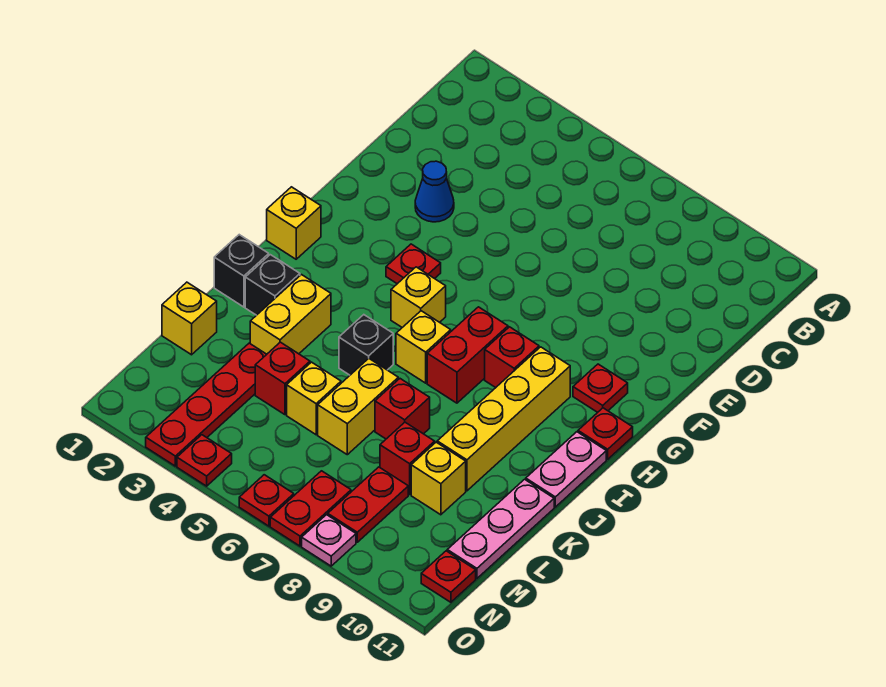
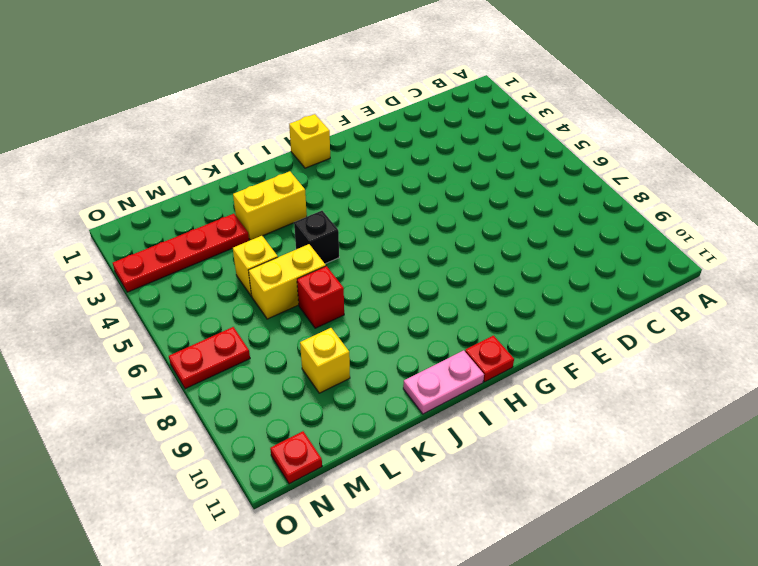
none -> blue 1x1 cone [415,161,454,222]
none -> red 1x1 plate [386,244,441,284]
none -> red 1x1 plate [573,364,628,412]
none -> yellow 1x1 brick [391,267,446,327]

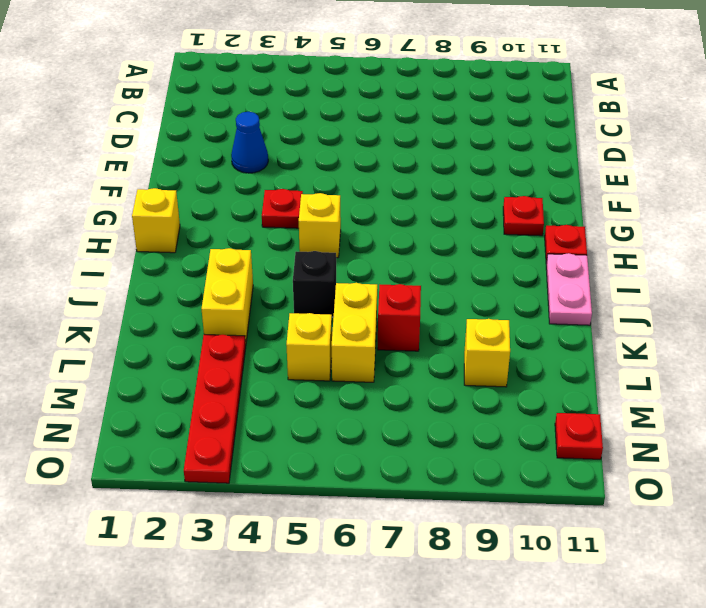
none -> red 1x2 brick [427,307,508,403]
none -> red 1x1 brick [485,327,539,388]
none -> yellow 1x4 brick [437,347,570,491]
none -> yellow 1x1 brick [396,311,451,383]

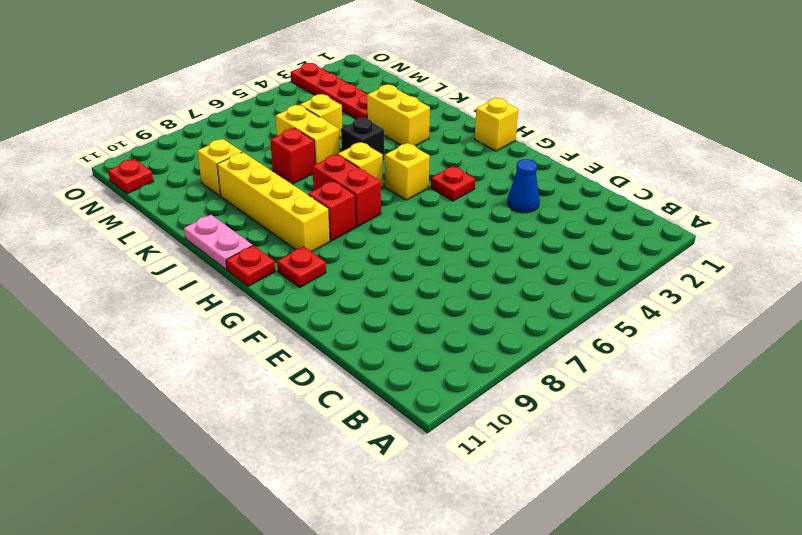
none -> black 1x1 brick [214,235,269,307]
none -> black 1x1 brick [245,255,300,315]
none -> pink 1x3 plate [447,479,554,578]
none -> yellow 1x1 brick [162,282,217,355]

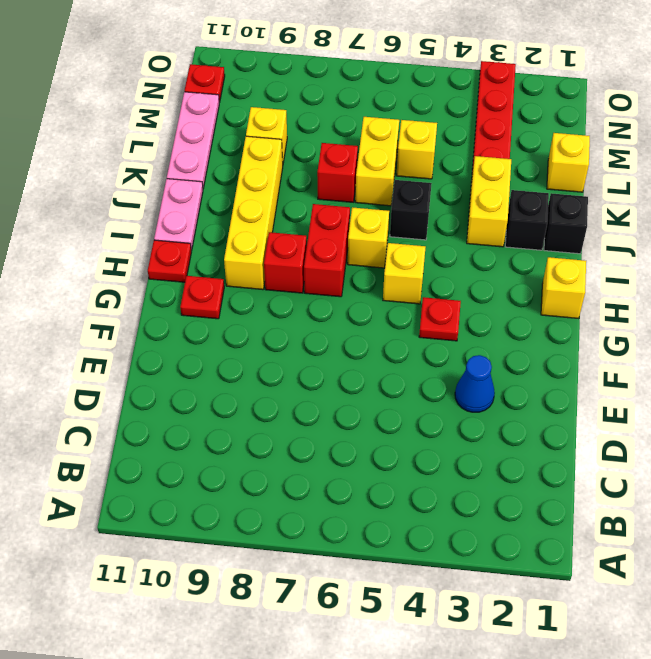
none -> red 1x1 brick [255,342,310,415]
none -> red 1x1 brick [380,422,435,495]
none -> red 1x2 plate [328,467,408,542]
none -> red 1x2 plate [270,471,351,546]

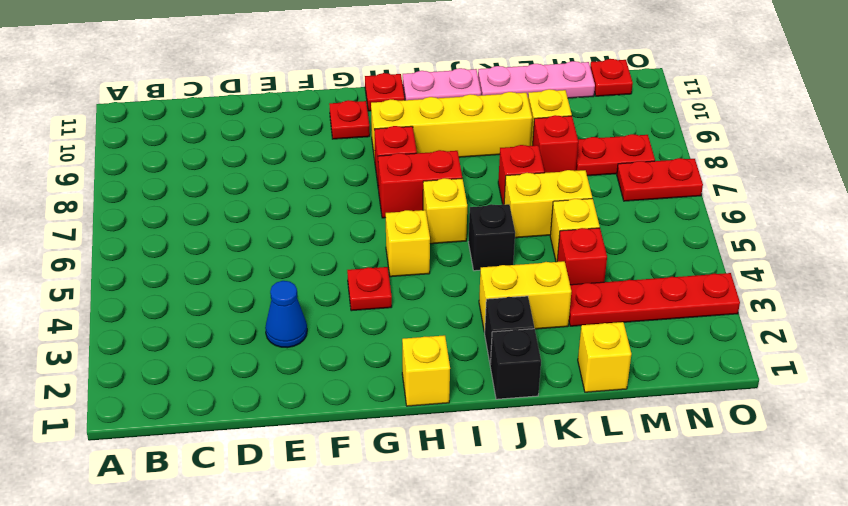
none -> red 1x1 plate [177,435,232,486]
none -> red 1x1 plate [239,475,294,526]
none -> pink 1x1 plate [302,515,356,566]

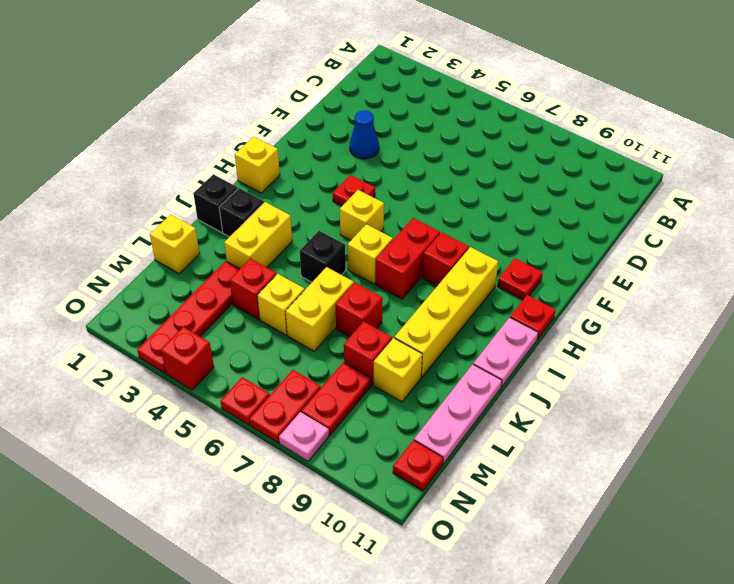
red 1x1 brick [161,327,214,390] -> red 1x1 plate [177,435,232,486]

